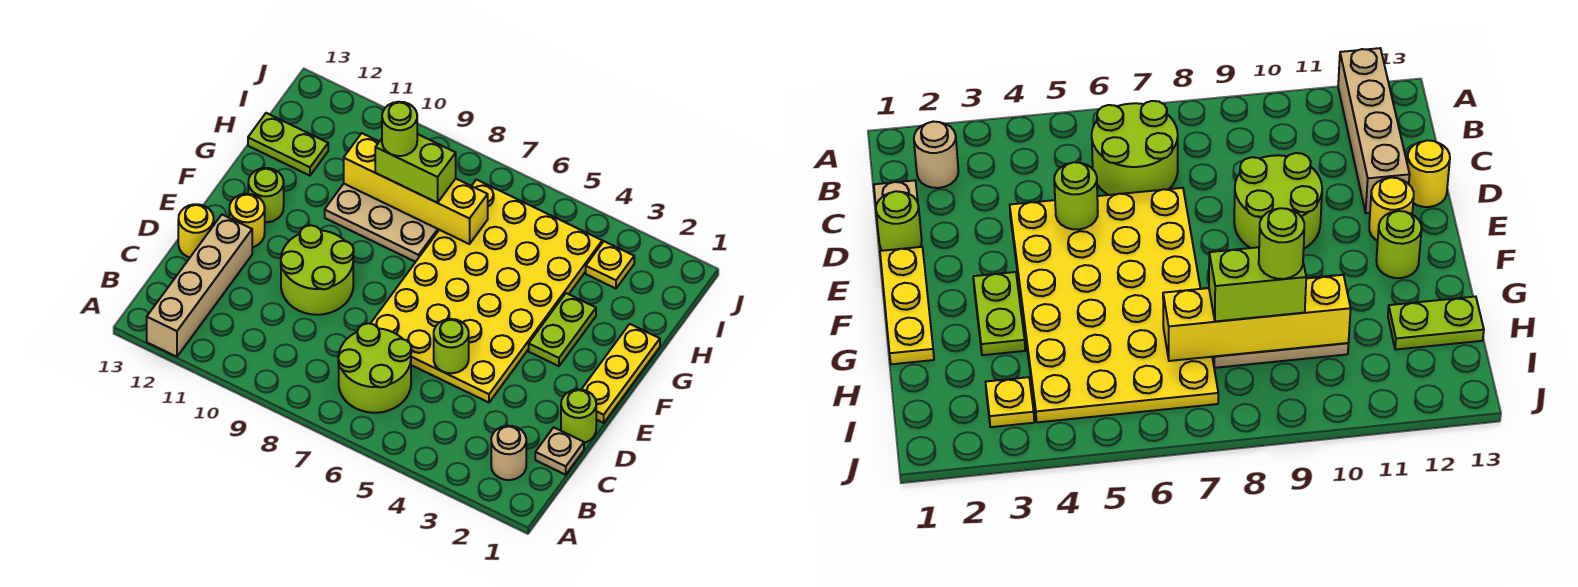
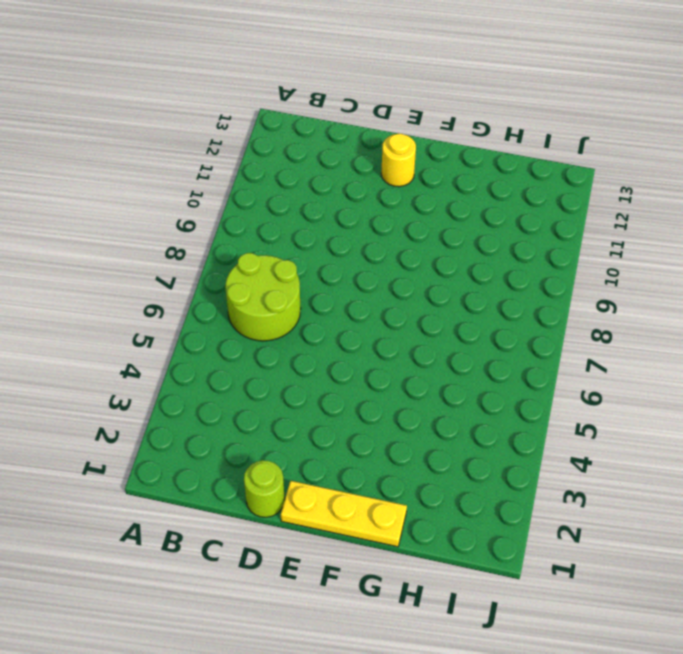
none -> tan 1x4 brick [147,215,252,357]
none -> tan 1x1 round brick [491,426,526,480]
none -> tan 1x1 plate [535,427,584,475]

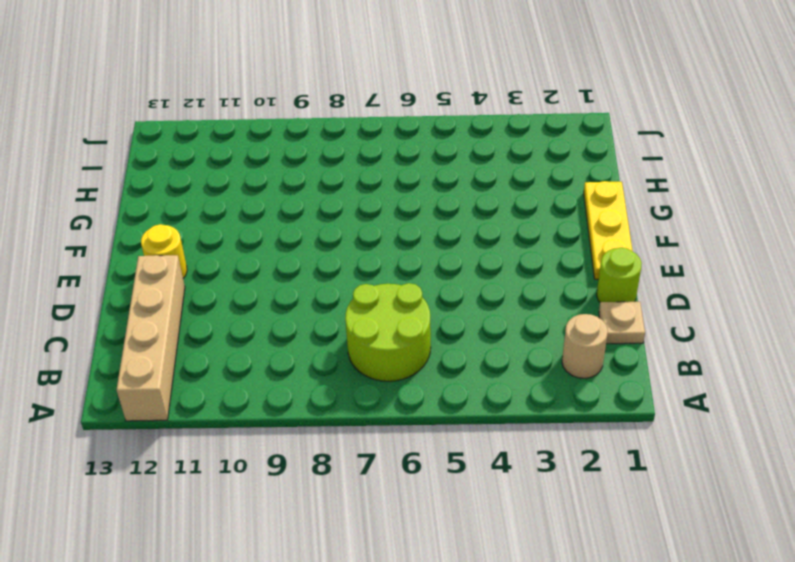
none -> yellow 4x6 plate [370,180,602,402]
none -> lime 2x2 round brick [281,225,354,315]
none -> yellow 1x1 round brick [178,204,214,257]

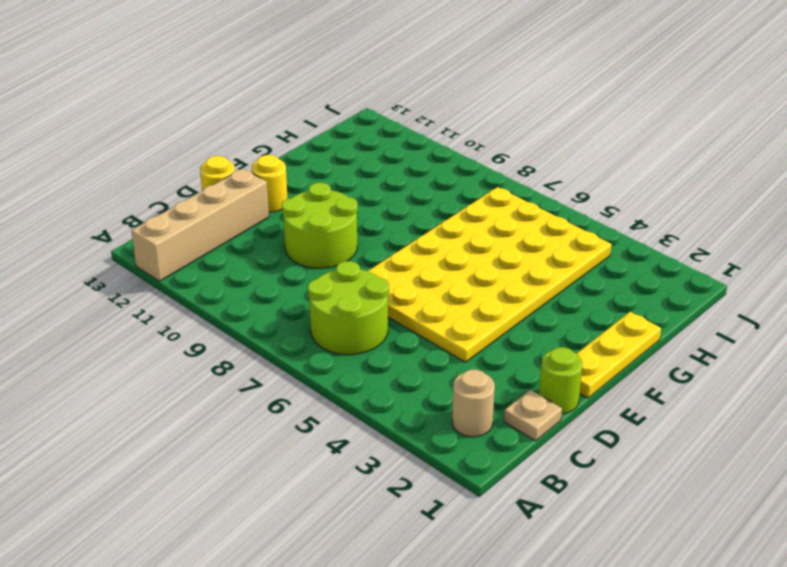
none -> lime 1x2 plate [529,293,596,366]
none -> lime 1x1 round brick [248,168,284,222]
none -> tan 2x3 plate [325,184,439,262]

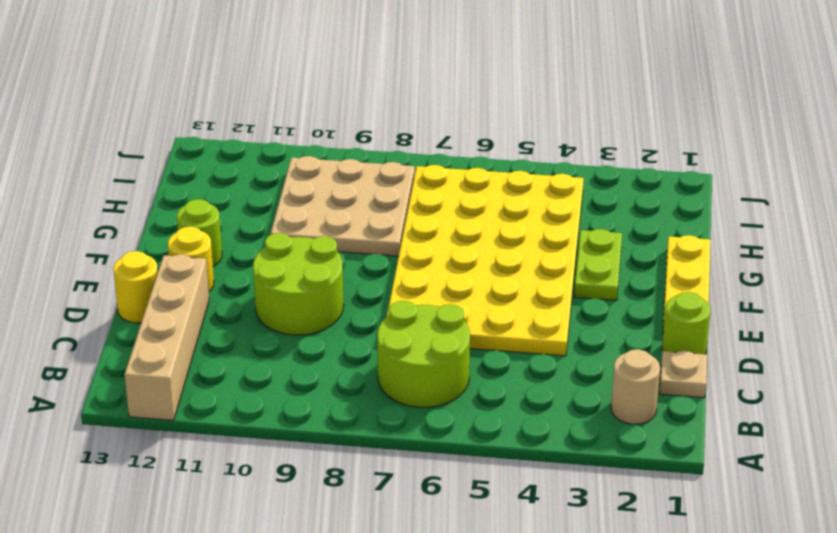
tan 3x3 plate [271,156,415,256] -> tan 2x3 plate [325,184,439,262]
none -> lime 1x2 plate [248,113,328,176]
none -> yellow 1x1 plate [586,241,634,289]
none -> lime 1x1 round brick [434,319,469,373]

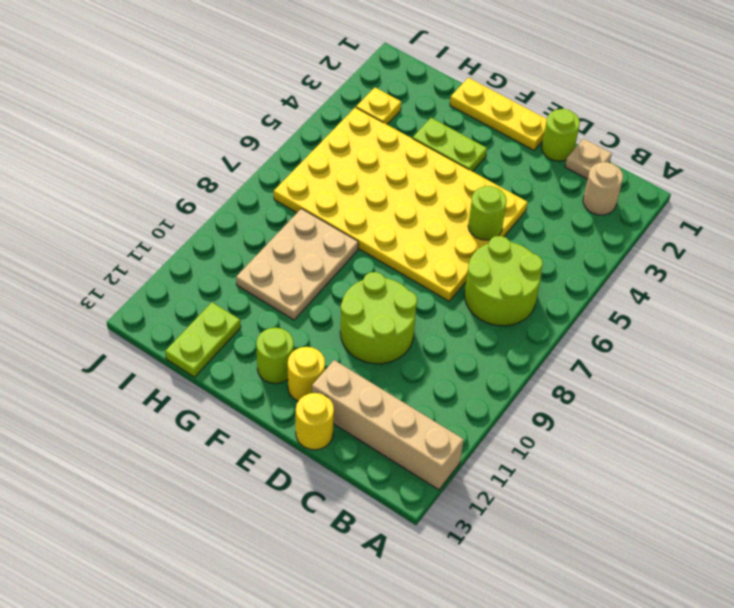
none -> yellow 1x4 brick [344,133,488,244]
none -> lime 1x2 brick [375,134,456,203]
none -> lime 1x1 round brick [382,102,417,156]

